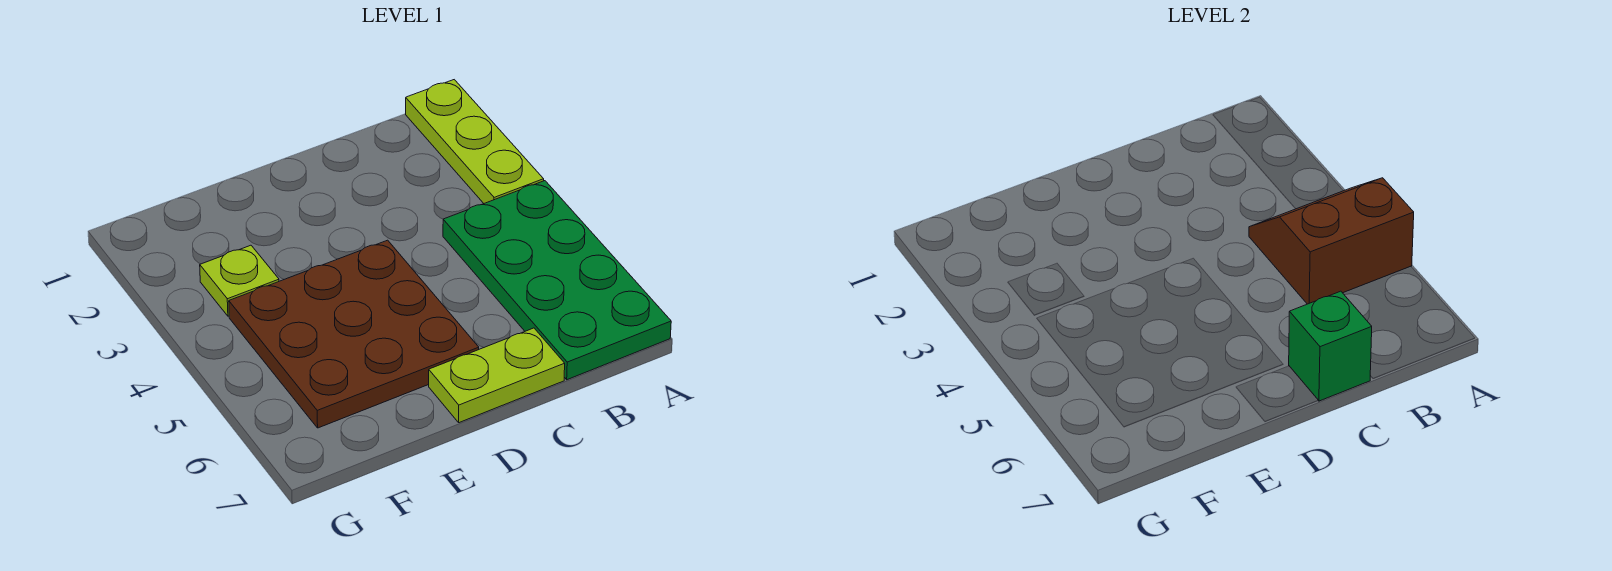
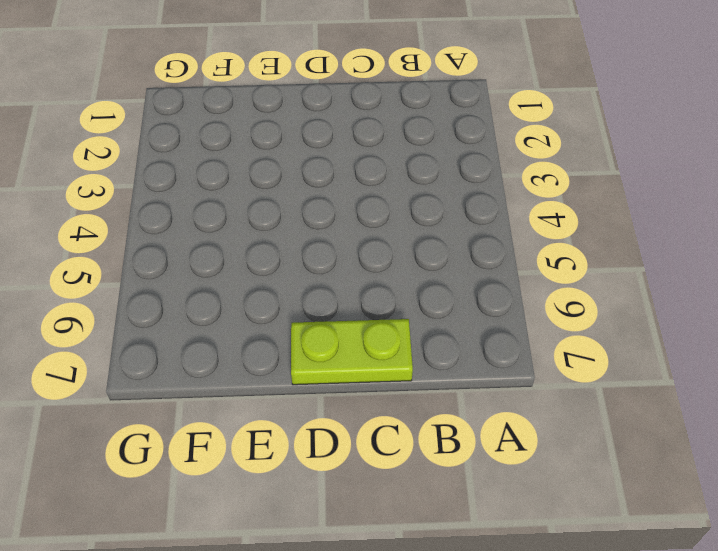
none -> lime 1x3 plate [406,80,544,203]
none -> green 2x4 plate [443,181,671,380]

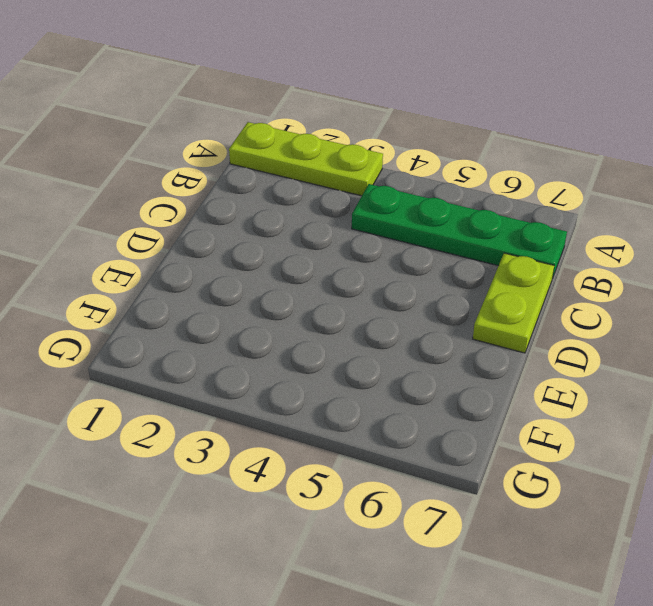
green 1x4 plate [352,184,567,279] -> green 2x4 plate [443,181,671,380]
none -> brown 3x3 plate [229,240,479,428]
none -> lime 1x1 plate [200,245,279,316]

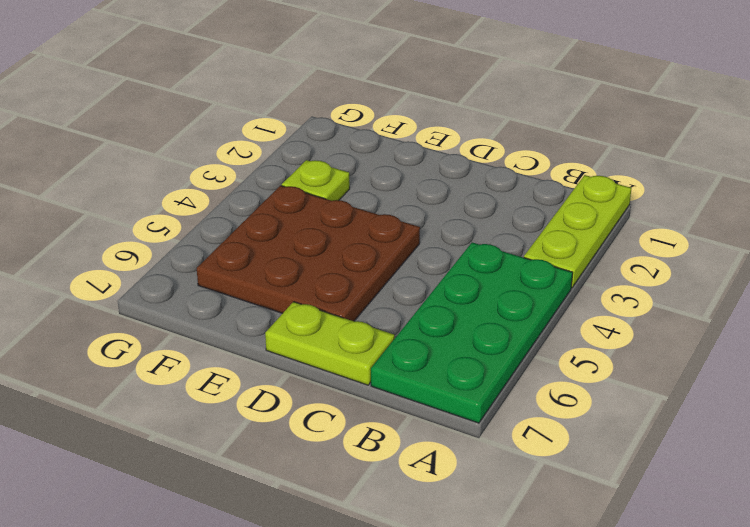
none -> brown 2x2 slope [1249,178,1414,304]
none -> green 1x1 brick [1289,291,1372,401]

